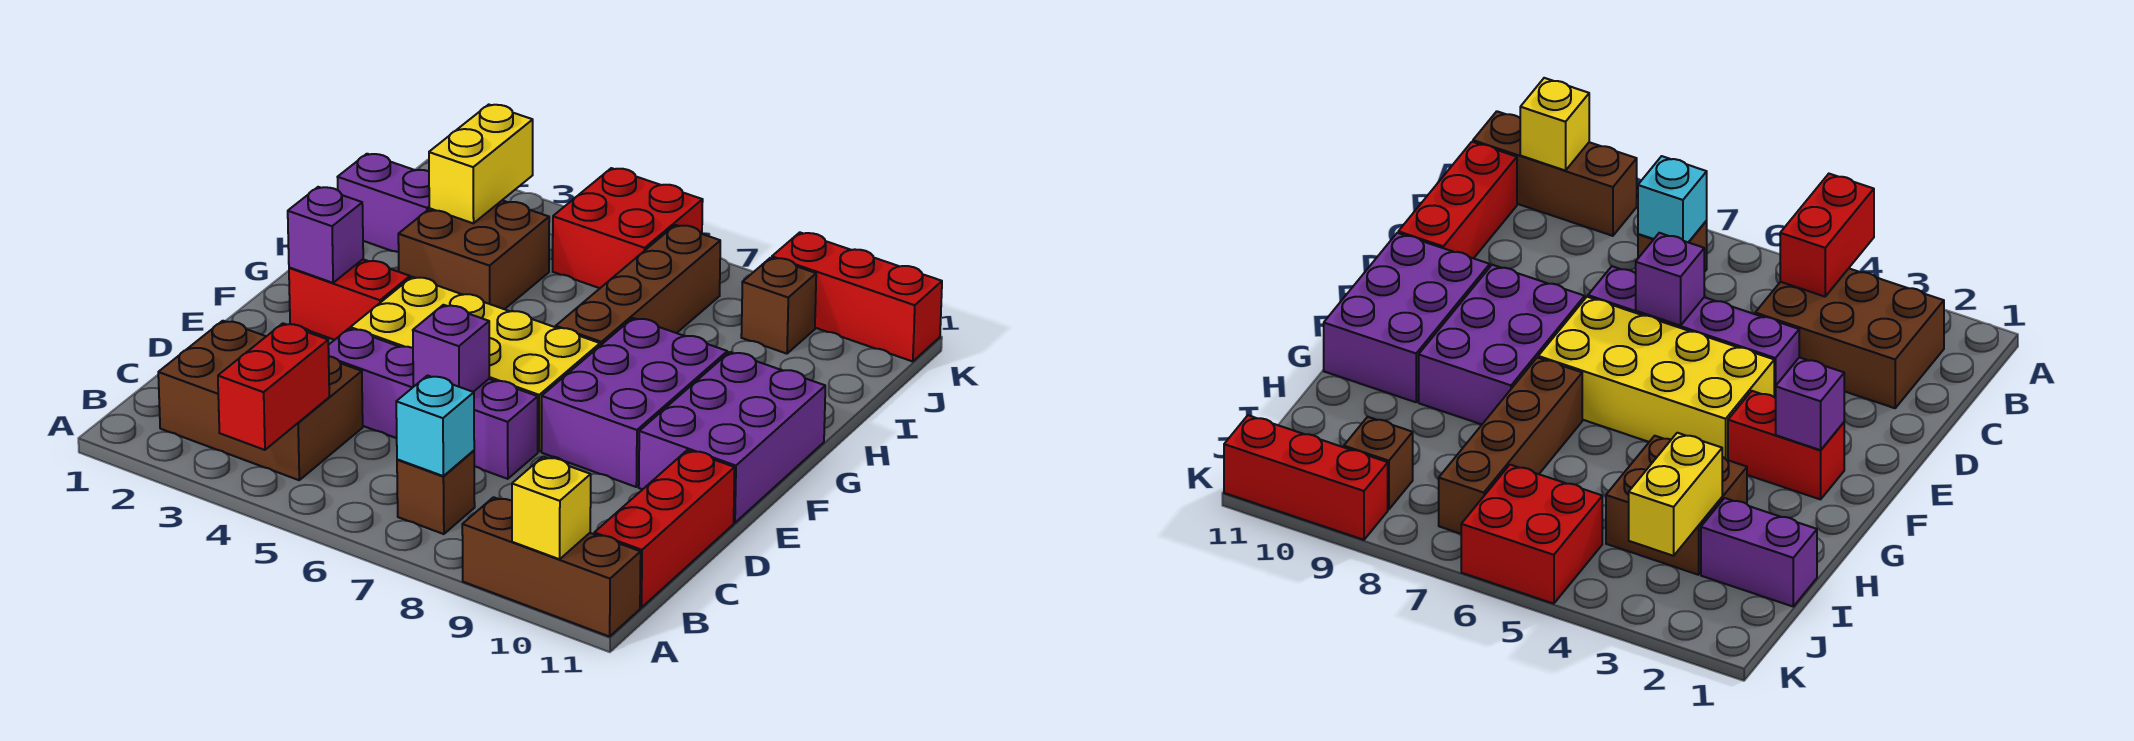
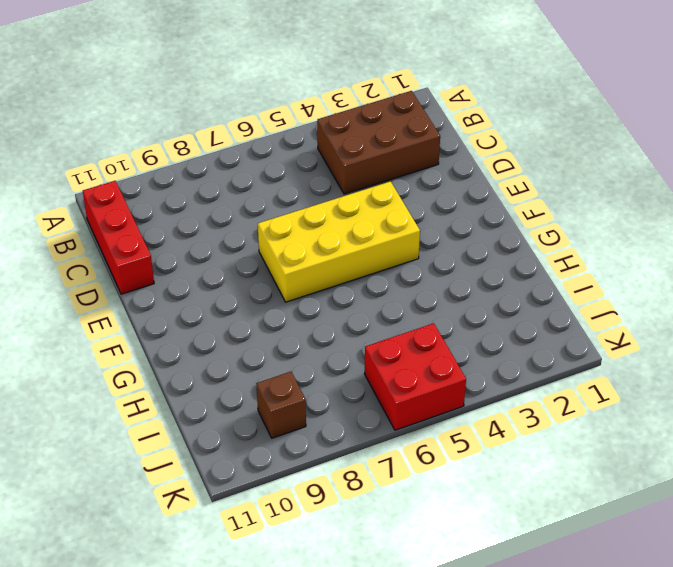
none -> brown 1x3 brick [462,497,641,637]
none -> brown 1x1 brick [397,451,475,534]
none -> purple 1x4 brick [328,329,538,479]

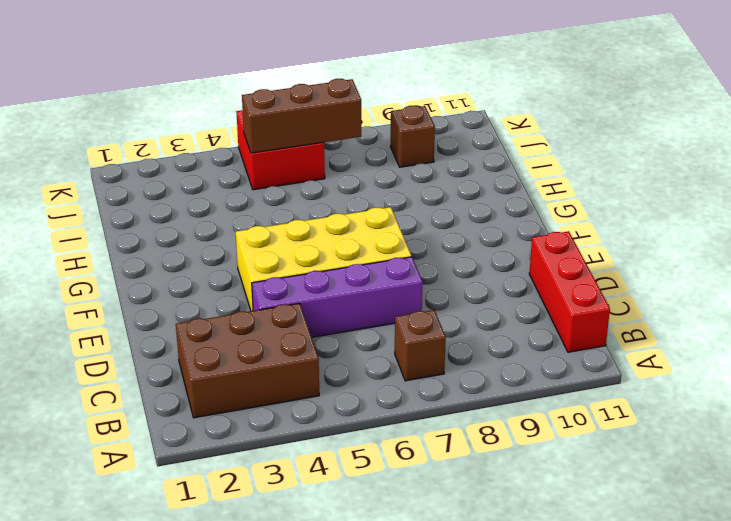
brown 1x3 brick [242,79,361,153] -> brown 1x3 brick moved to [462,497,641,637]
none -> purple 2x3 brick [542,318,727,487]
none -> purple 2x3 brick [639,352,825,523]
none -> red 1x2 brick [289,259,410,340]

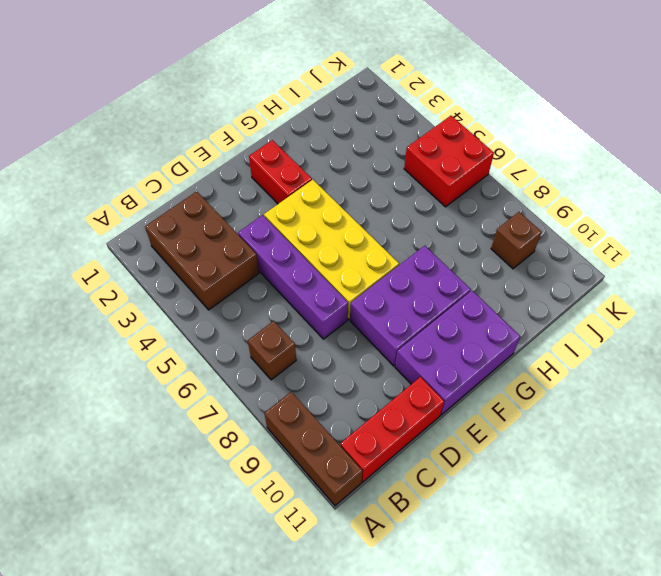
none -> brown 1x4 brick [556,225,720,346]
none -> brown 2x2 brick [398,200,549,309]
none -> purple 1x2 brick [338,154,430,252]

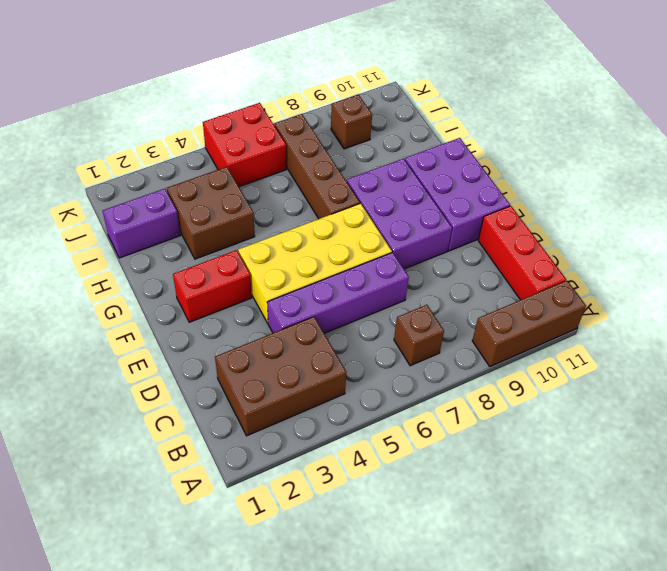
none -> red 1x3 brick [772,232,942,361]
none -> red 1x2 brick [218,323,329,450]
none -> yellow 1x1 brick [512,457,591,559]

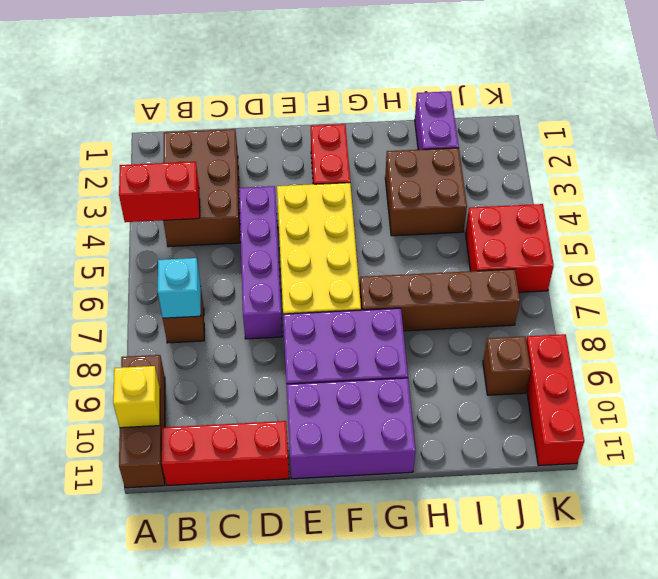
none -> purple 1x1 brick [413,305,490,392]
none -> purple 1x1 brick [288,187,363,283]
none -> yellow 1x2 brick [429,105,533,223]

